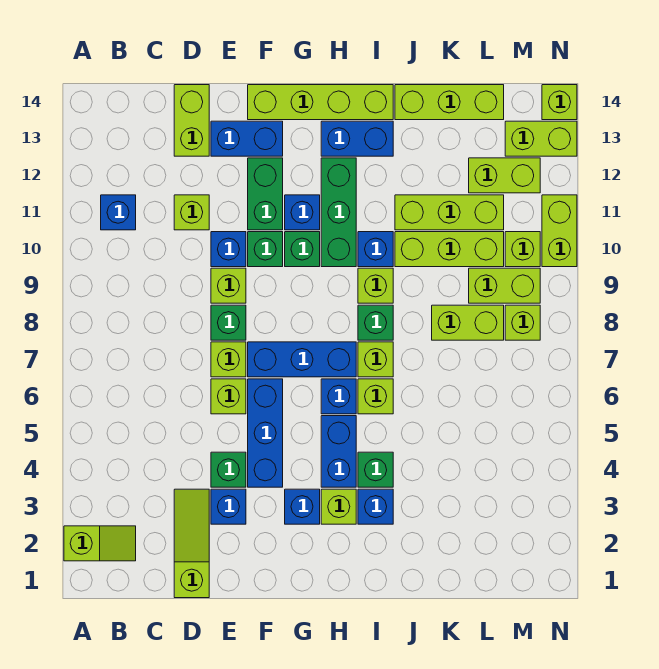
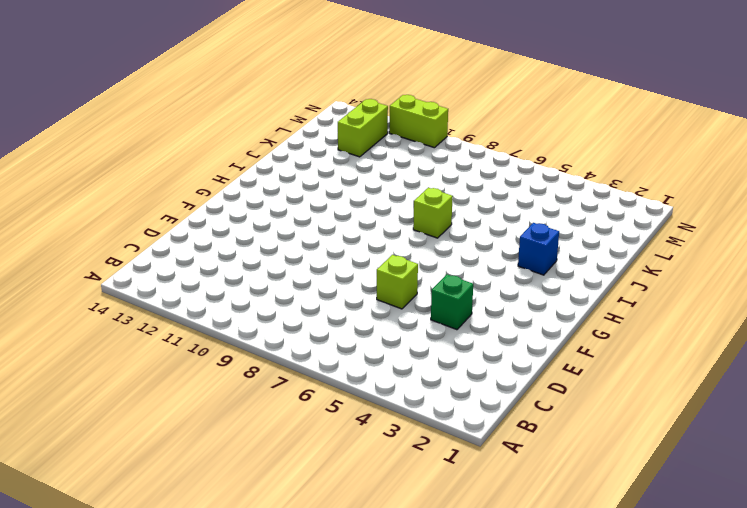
none -> lime 1x2 slope [64,526,136,561]
none -> blue 1x1 brick [101,195,136,230]
none -> lime 1x3 slope [174,489,209,598]
none -> lime 1x1 brick [174,195,209,230]

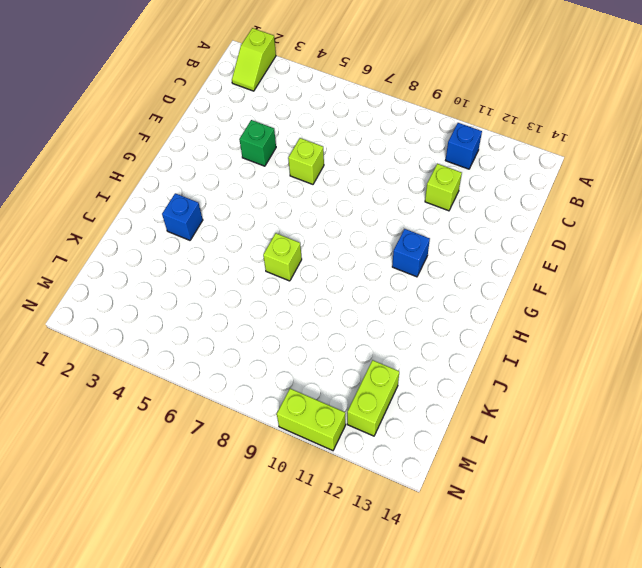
none -> lime 1x3 slope [174,489,209,598]
none -> lime 1x2 brick [174,85,209,156]
none -> blue 1x1 brick [211,489,246,524]
none -> lime 1x1 brick [211,342,246,377]

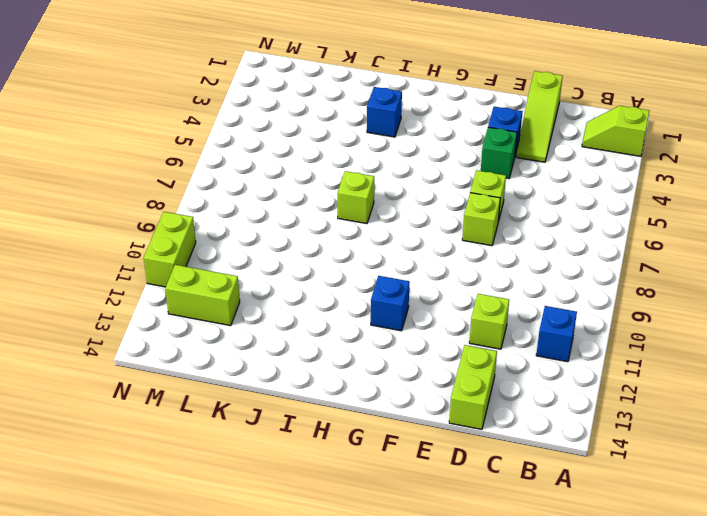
none -> green 1x1 brick [211,305,246,340]
none -> lime 1x1 brick [211,268,246,303]
none -> blue 1x1 brick [211,232,246,267]
none -> blue 1x2 brick [211,121,283,156]

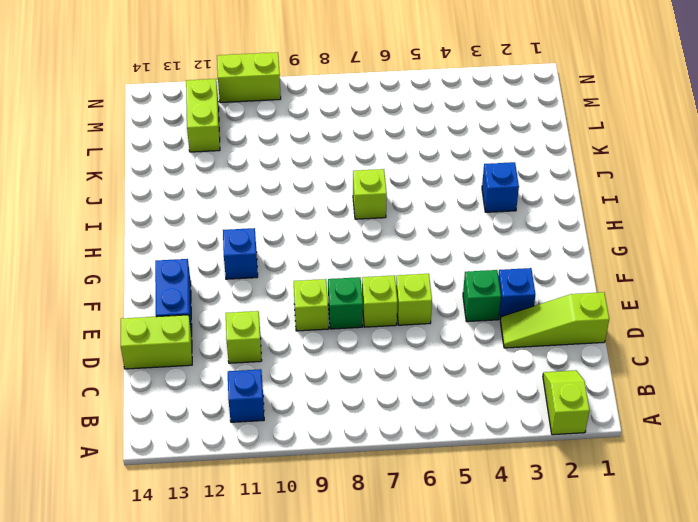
none -> blue 1x1 brick [211,232,246,267]
none -> blue 1x3 brick [248,379,283,487]
none -> blue 1x3 brick [248,342,356,377]
none -> green 1x1 brick [248,232,283,267]

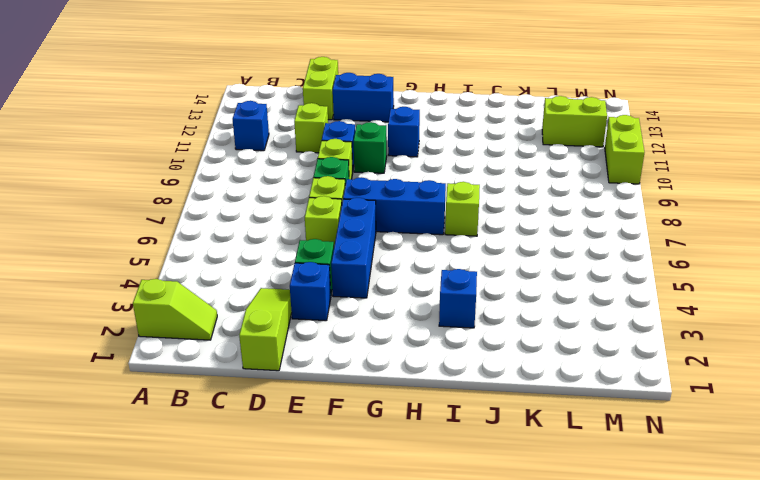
none -> green 1x2 brick [248,158,283,230]
none -> lime 1x4 brick [248,85,393,120]
none -> blue 1x1 brick [285,489,320,524]
none -> green 1x1 brick [285,232,320,267]

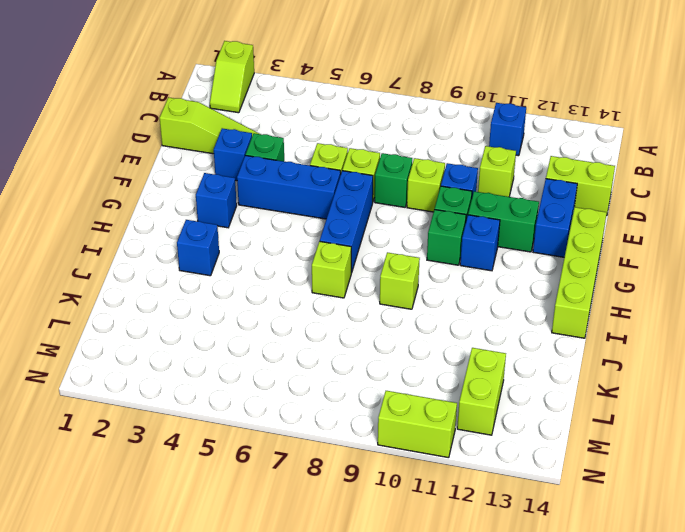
none -> lime 1x1 brick [321,489,356,524]
none -> blue 1x2 brick [321,416,356,487]
none -> blue 1x1 brick [321,379,356,414]
none -> green 1x3 brick [321,158,356,267]

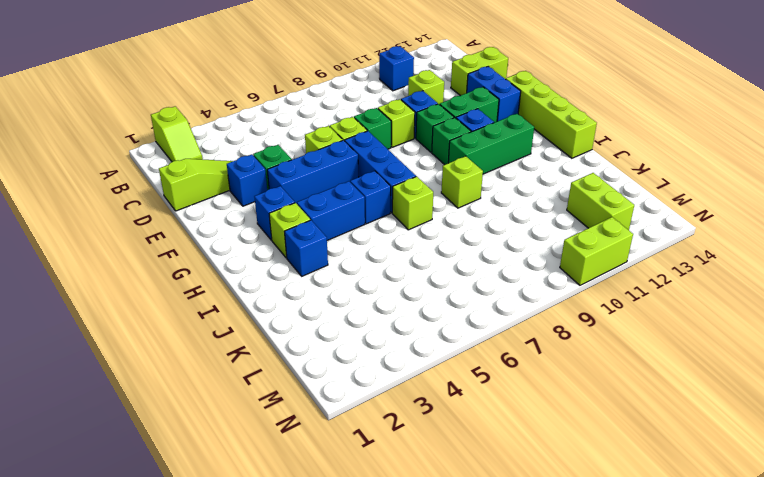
none -> blue 1x2 brick [321,121,393,156]
none -> green 1x1 brick [358,452,393,487]
none -> lime 1x1 brick [358,379,393,414]
none -> green 1x1 brick [358,305,393,340]

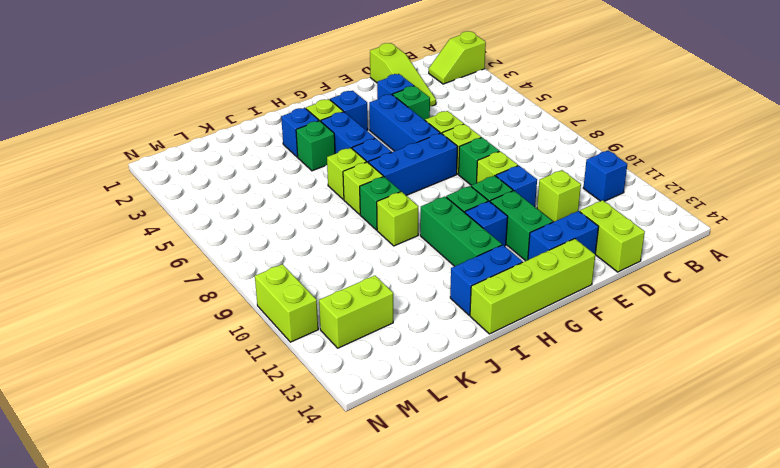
none -> blue 1x1 brick [358,232,393,267]
none -> lime 1x3 brick [395,232,504,267]
none -> lime 1x3 brick [395,195,504,230]
none -> lime 1x3 brick [395,85,504,120]

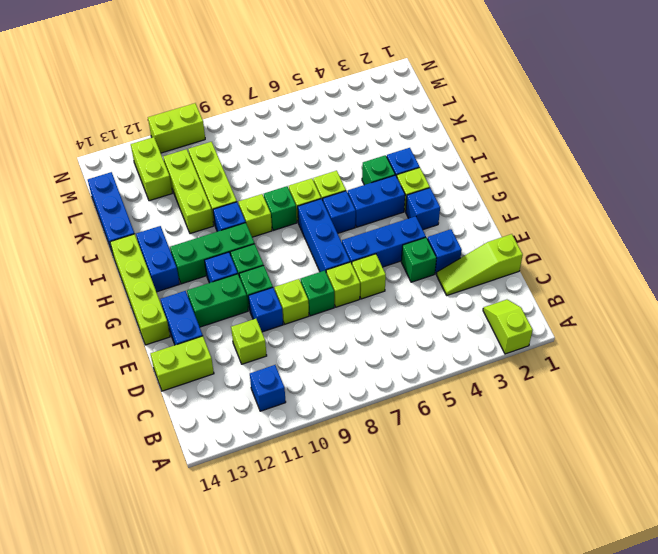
blue 1x3 brick [88,172,134,254] -> lime 1x3 brick [395,85,504,120]
none -> lime 1x2 brick [432,305,504,340]
none -> lime 1x2 brick [469,268,540,303]
none -> lime 1x1 brick [505,305,540,340]
none -> lime 1x1 brick [505,232,540,267]

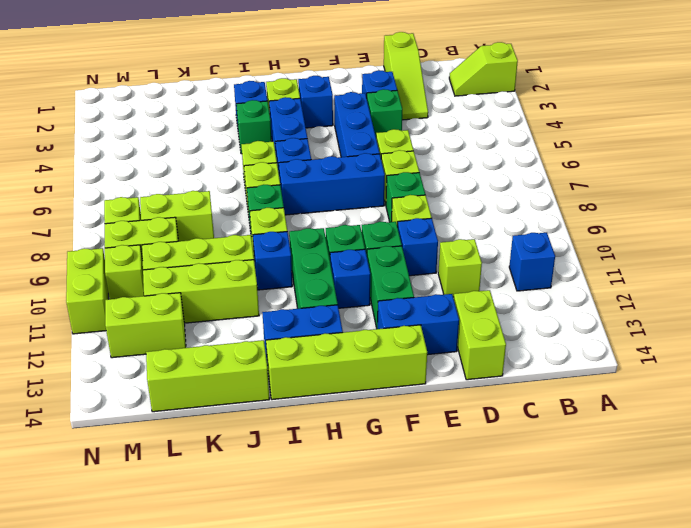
none -> lime 1x2 brick [505,121,577,156]
none -> lime 1x1 brick [542,85,577,120]

